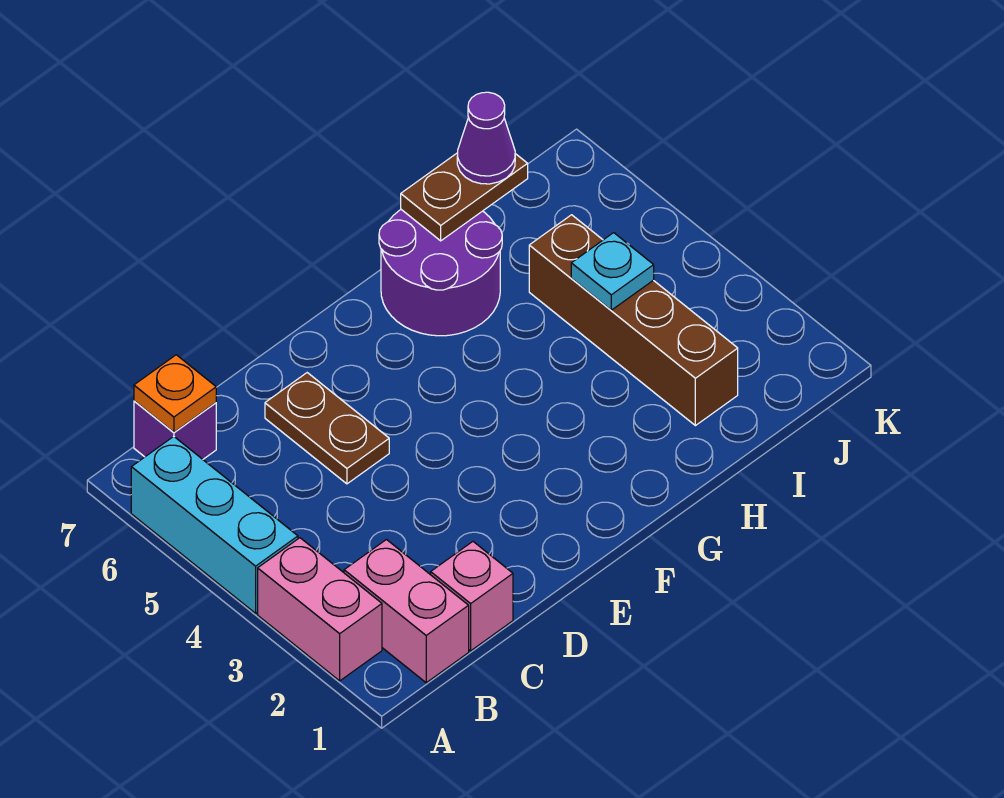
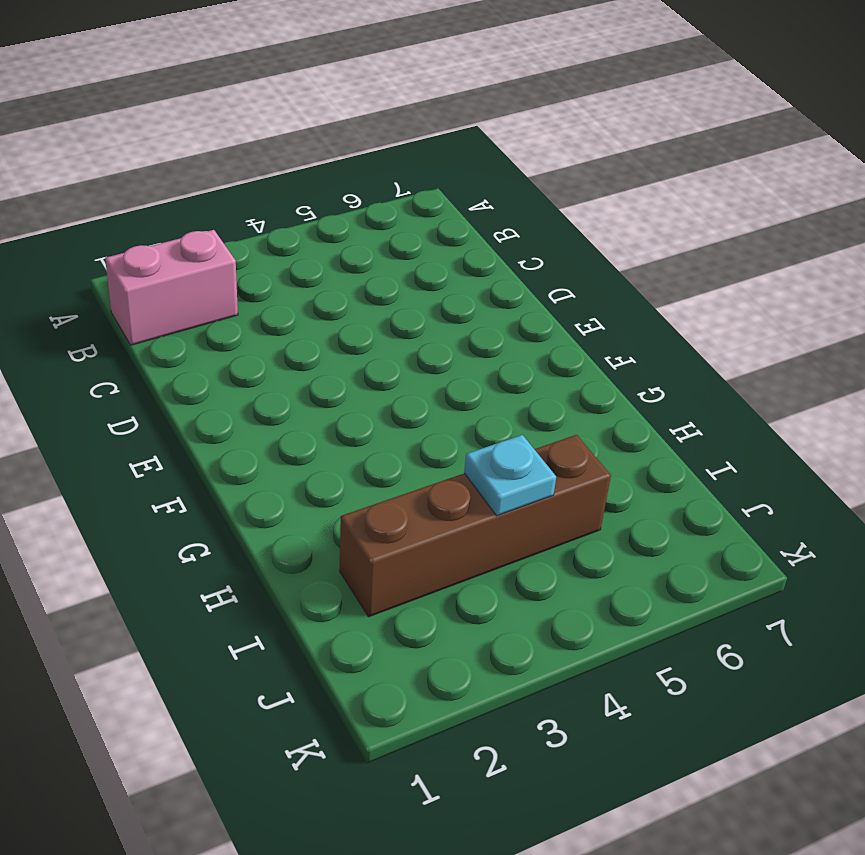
none -> pink 1x2 brick [258,538,382,681]
none -> cyan 1x3 brick [131,436,298,613]
none -> purple 1x1 brick [134,401,216,459]

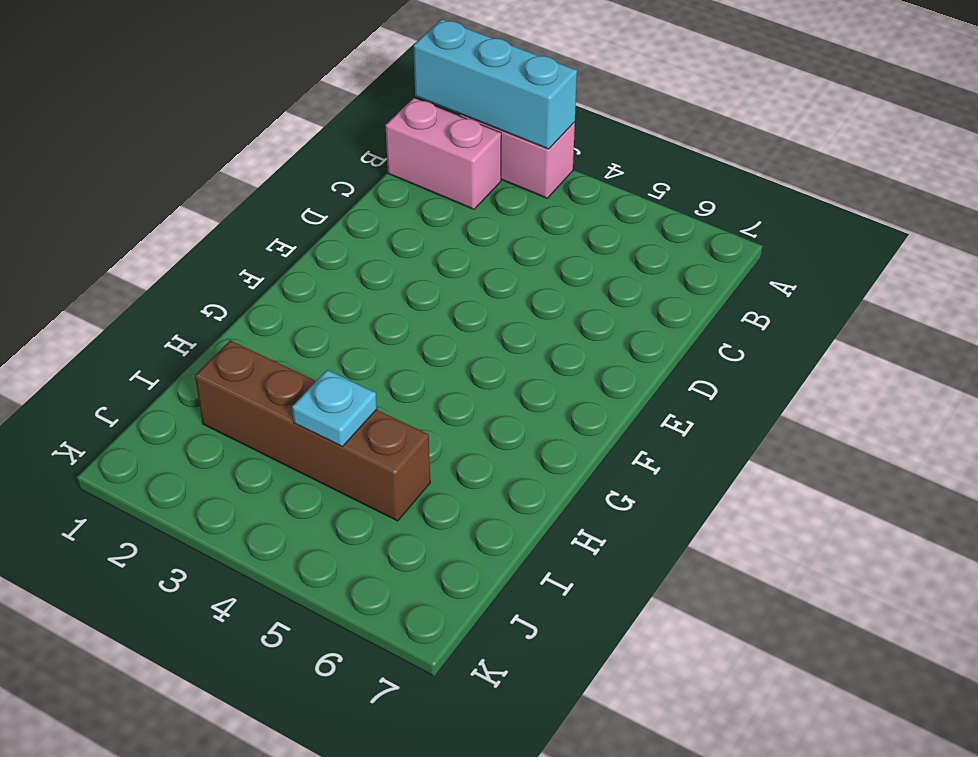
cyan 1x3 brick [413,19,577,149] -> cyan 1x3 brick moved to [131,436,298,613]
none -> purple 1x1 brick [134,401,216,459]
none -> pink 1x1 brick [431,542,513,651]
none -> brown 1x2 plate [265,373,389,484]

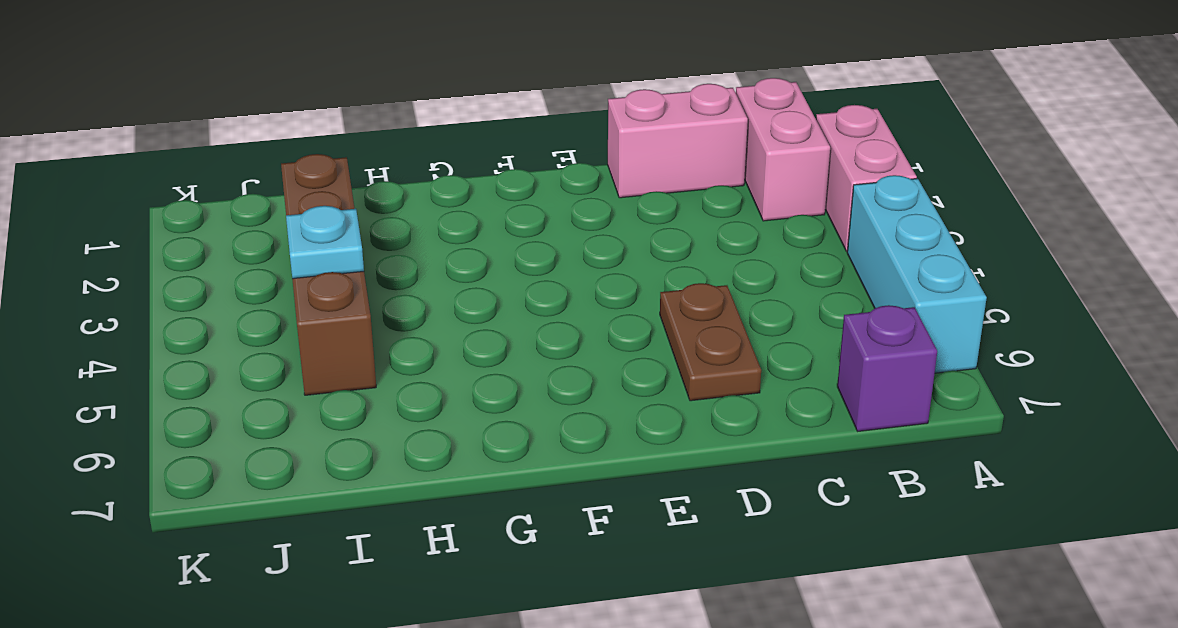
pink 1x2 brick [608,84,748,198] -> pink 1x1 brick [431,542,513,651]
none -> purple 2x2 round brick [379,210,502,336]
none -> orange 1x1 plate [134,355,216,432]
none -> brown 1x2 plate [401,153,528,241]

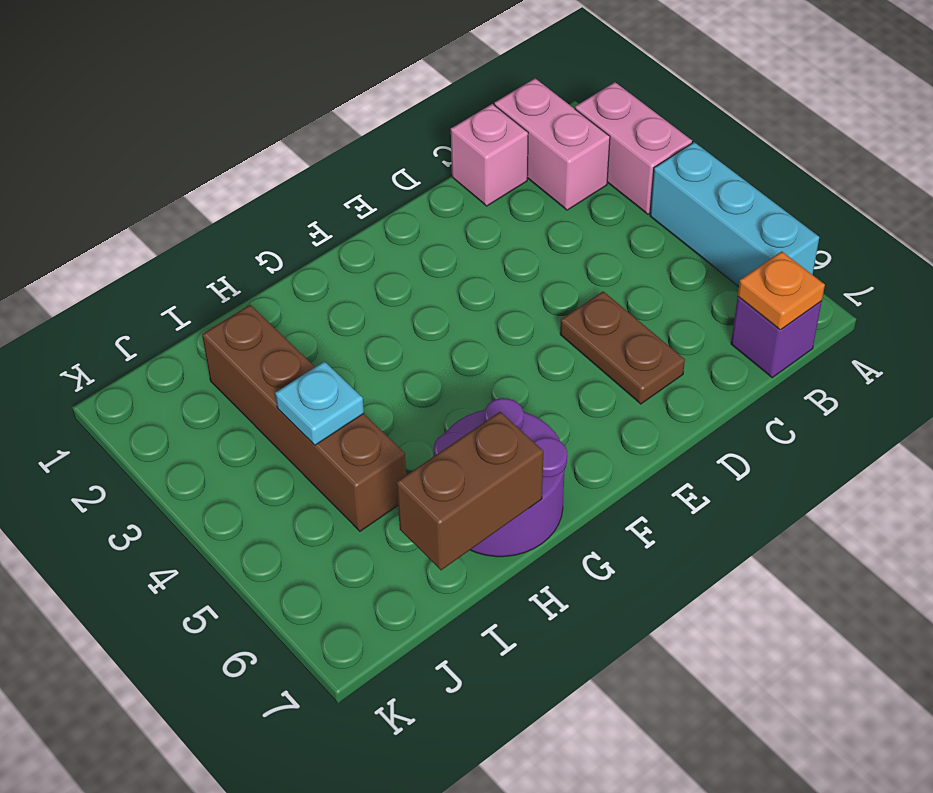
brown 1x2 brick [397,412,543,570] -> brown 1x2 plate [401,153,528,241]
none -> purple 1x1 cone [457,92,515,184]

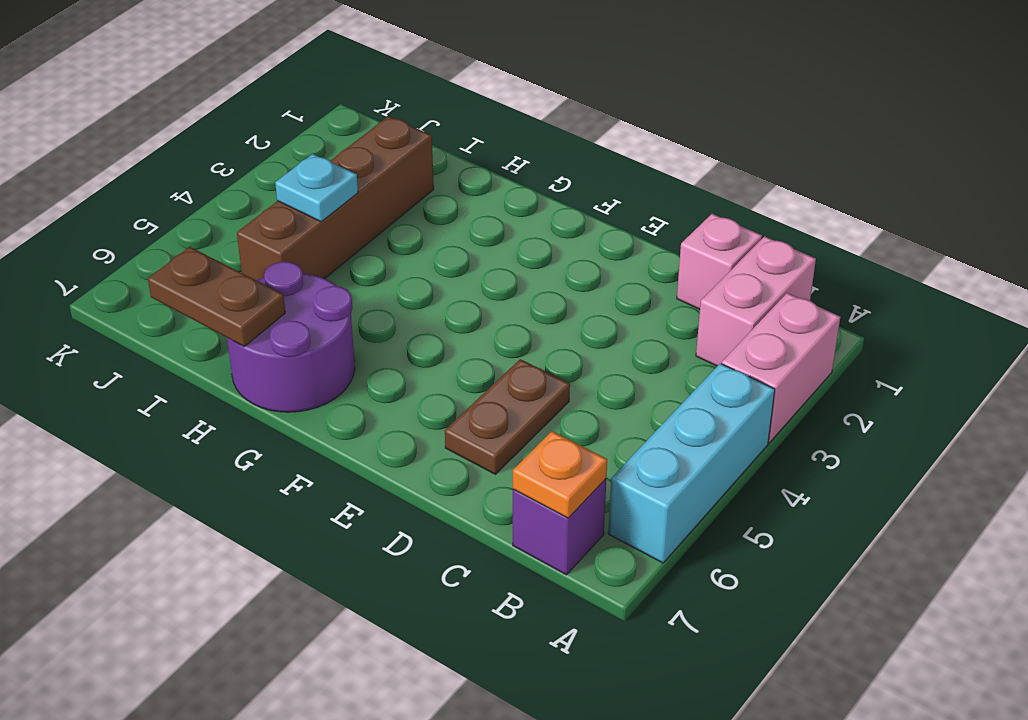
none -> purple 1x1 cone [457,92,515,184]

